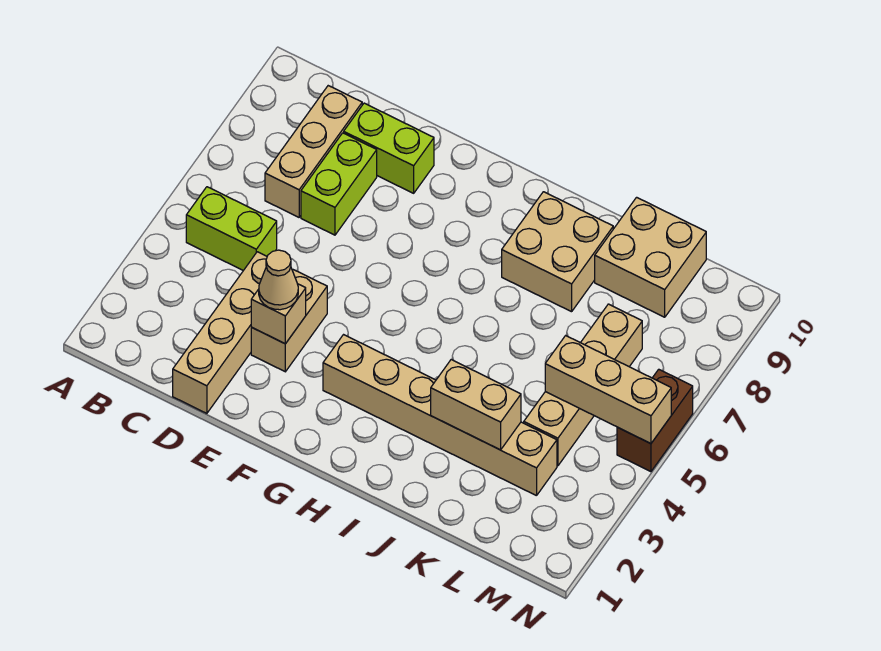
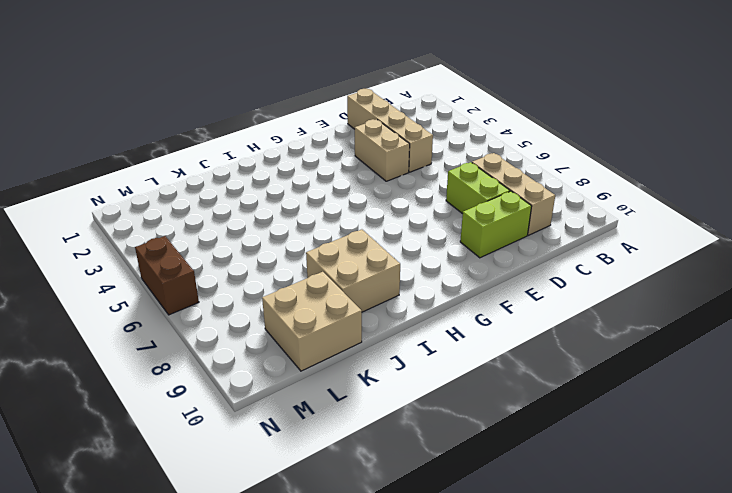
none -> lime 1x2 brick [186,187,277,271]
none -> tan 1x6 brick [323,335,557,496]
none -> tan 1x4 brick [524,304,642,466]

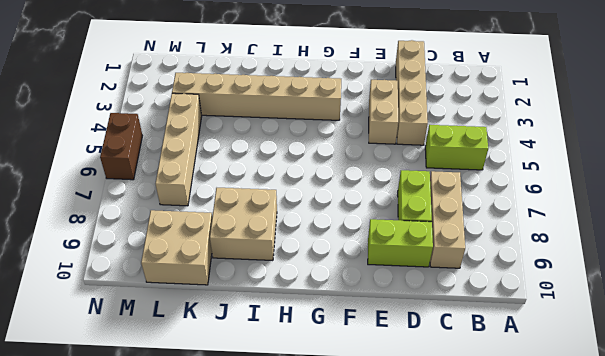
none -> tan 1x1 brick [251,284,306,344]
none -> tan 1x2 brick [431,360,521,450]
none -> tan 1x3 brick [545,336,671,444]

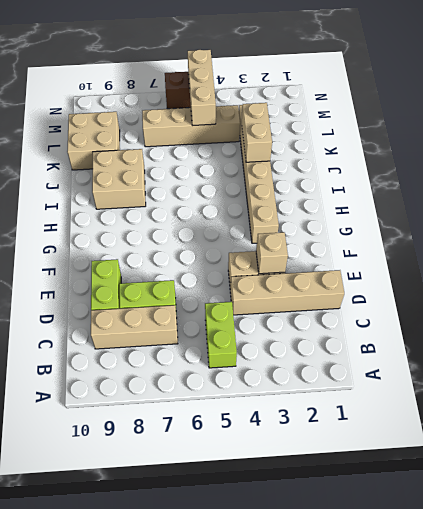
none -> tan 1x1 cone [259,250,298,310]

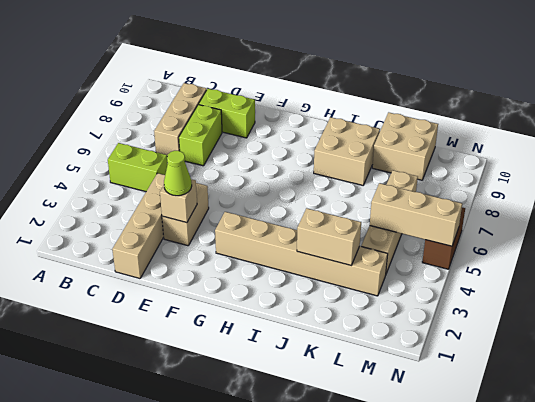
lime 1x1 cone [164,151,192,196] -> tan 1x1 cone [259,250,298,310]

